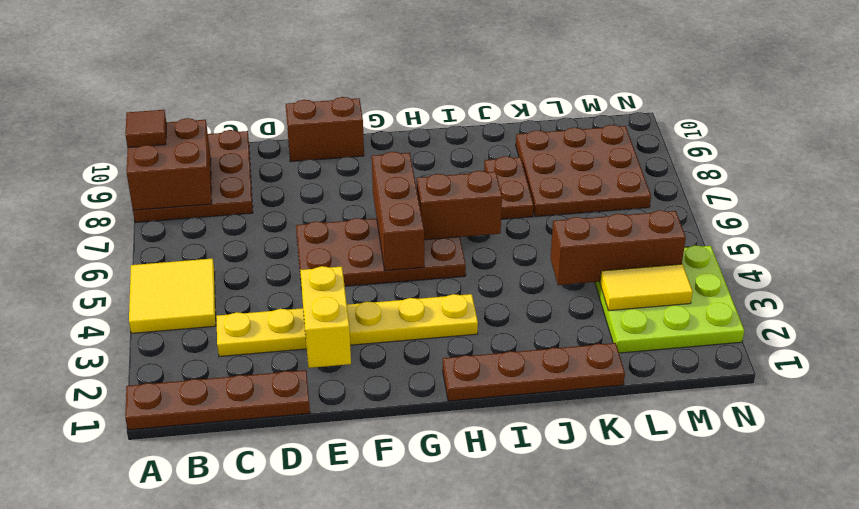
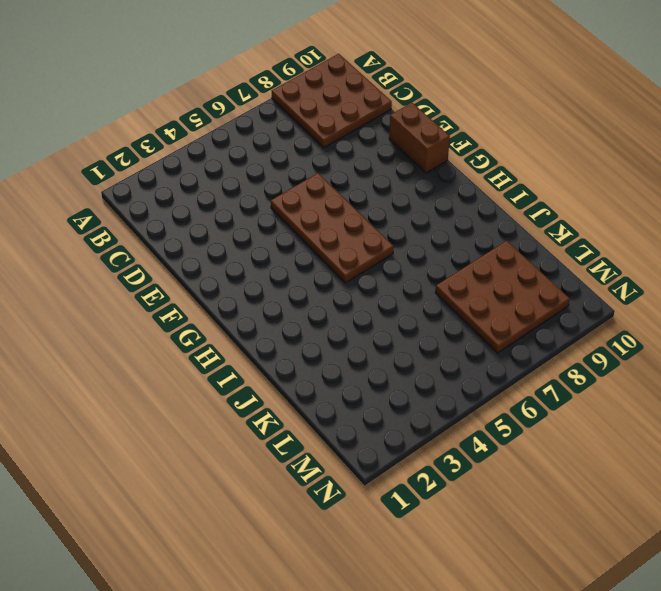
none -> brown 1x4 plate [125,370,310,430]
none -> yellow 2x2 tile [129,258,216,333]
none -> yellow 1x6 plate [216,294,478,357]

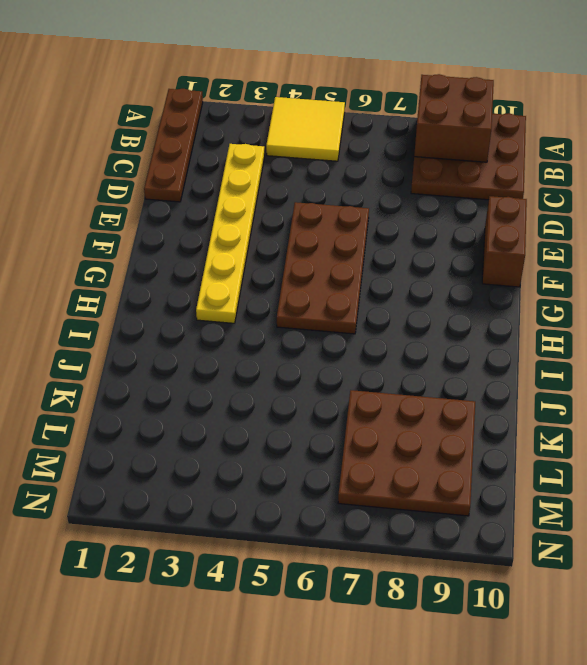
none -> brown 1x4 plate [443,343,625,401]
none -> brown 1x2 plate [484,156,534,219]
none -> lime 3x3 plate [595,245,744,353]

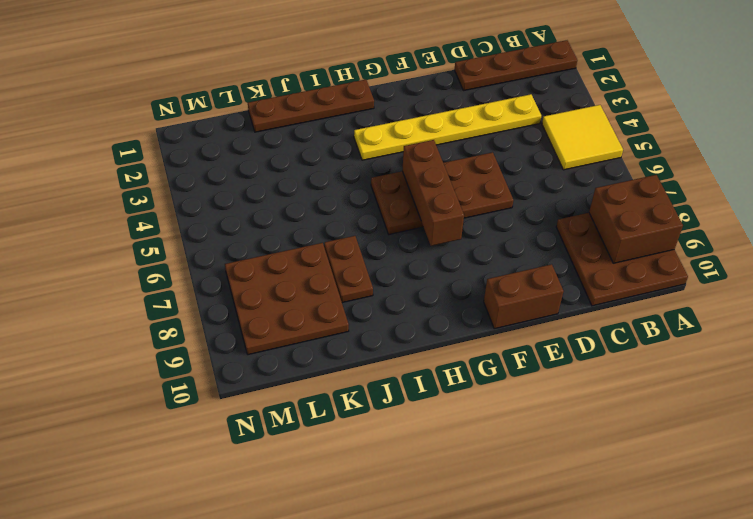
none -> lime 3x3 plate [595,245,744,353]
none -> yellow 1x2 brick [300,266,351,368]
none -> brown 1x2 brick [417,171,502,240]

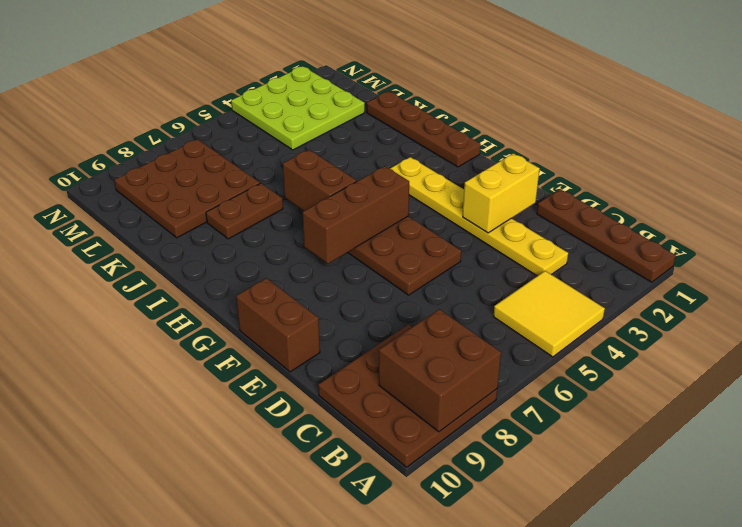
none -> brown 1x3 brick [550,210,686,285]
none -> yellow 1x2 tile [600,264,693,311]
none -> brown 1x1 tile [125,110,166,148]

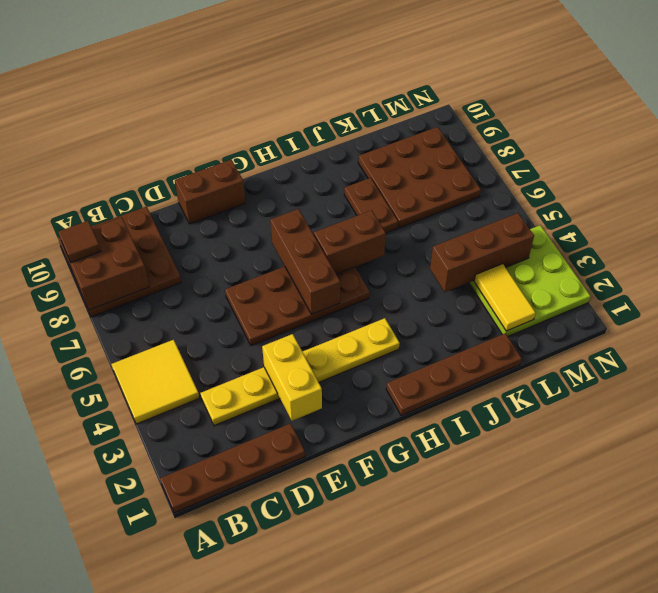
yellow 1x2 tile [474,264,536,331] -> yellow 1x2 tile turned to [600,264,693,311]

